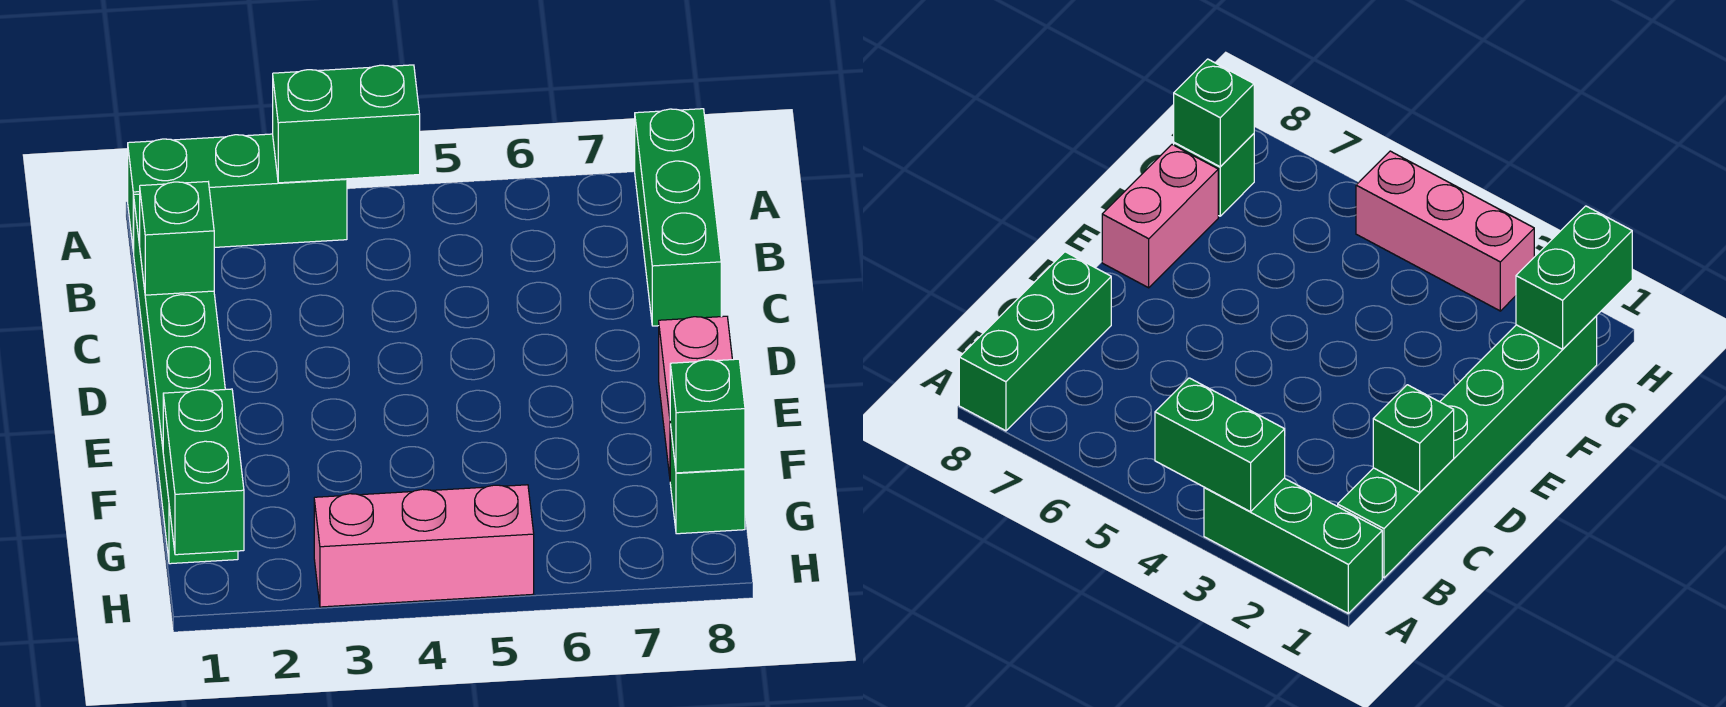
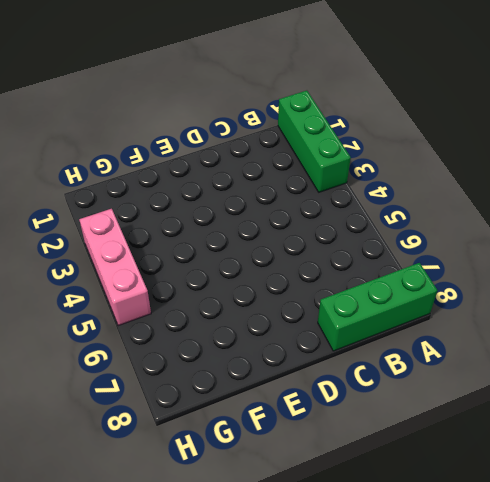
none -> green 1x6 brick [134,194,238,564]
none -> pink 1x2 brick [659,316,732,476]

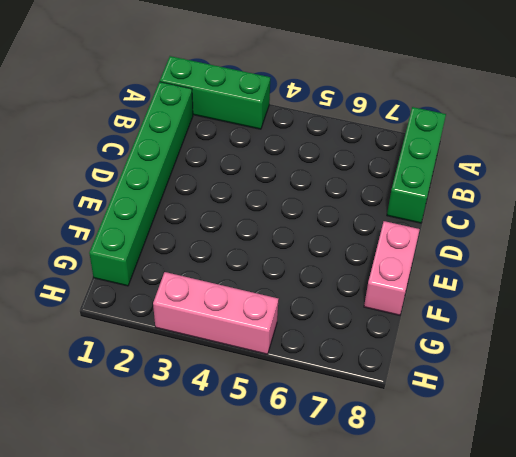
none -> green 1x1 brick [670,425,745,534]
none -> green 1x2 brick [273,65,420,183]

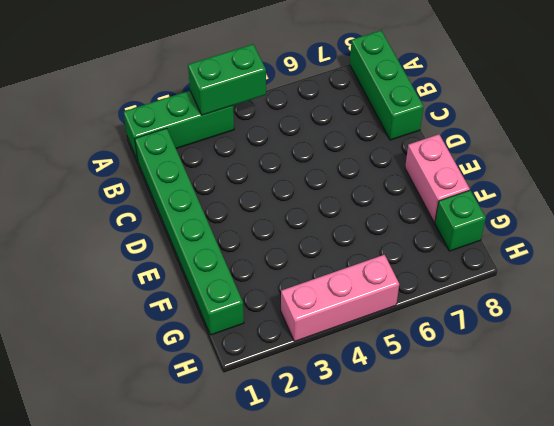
none -> green 1x1 brick [140,182,214,295]
none -> green 1x2 brick [163,389,244,555]

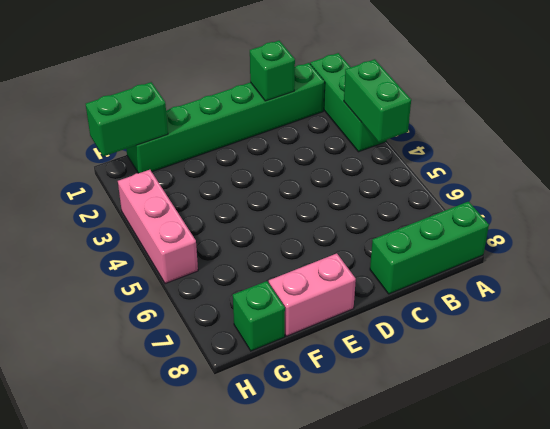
none -> green 1x1 brick [670,359,745,473]

